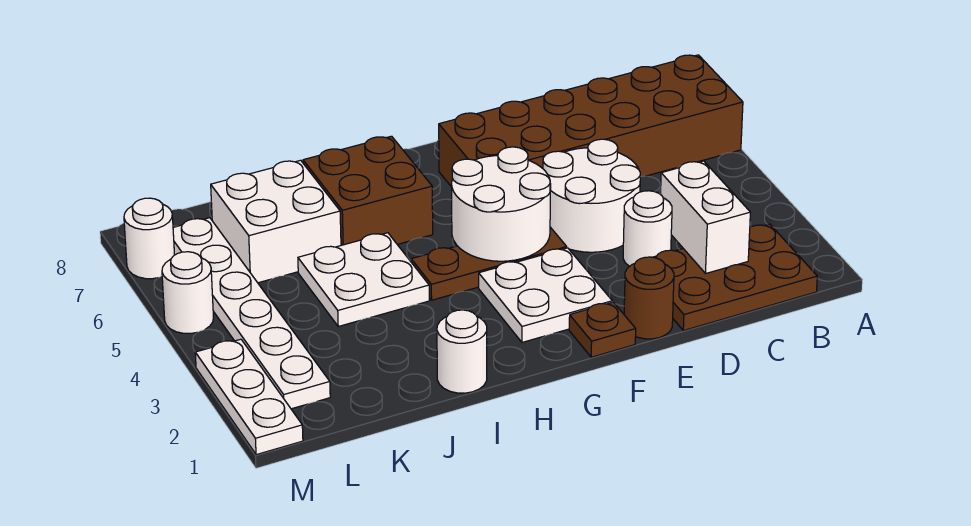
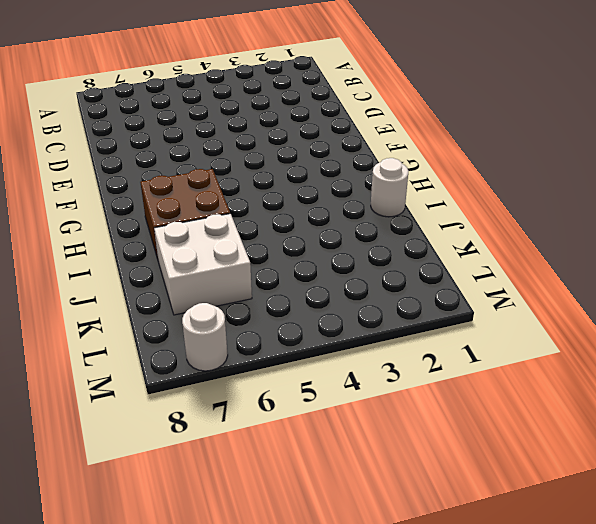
none -> brown 2x6 brick [439,55,743,187]
none -> brown 2x3 plate [654,224,817,331]
none -> white 1x1 round brick [623,191,672,266]

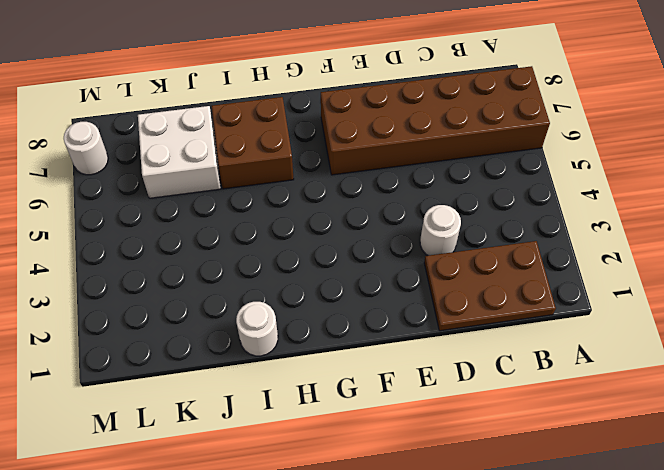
none -> white 2x2 round brick [543,139,640,252]
none -> brown 1x1 round brick [624,257,674,339]
none -> brown 1x1 plate [569,302,636,357]

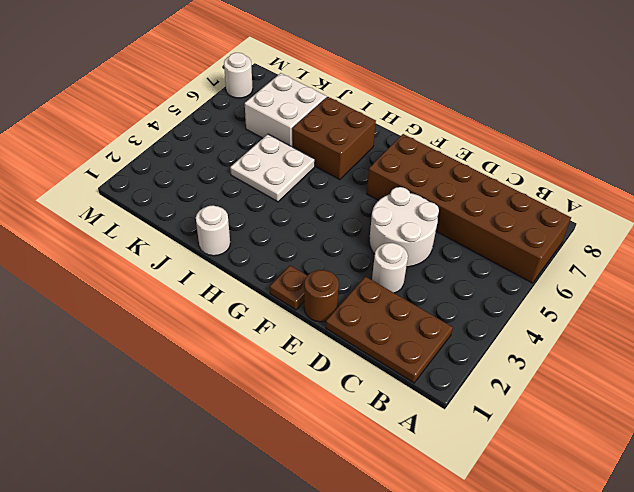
none -> white 2x2 plate [479,248,612,342]
none -> brown 1x3 plate [411,227,567,300]
none -> white 1x6 plate [173,218,330,409]

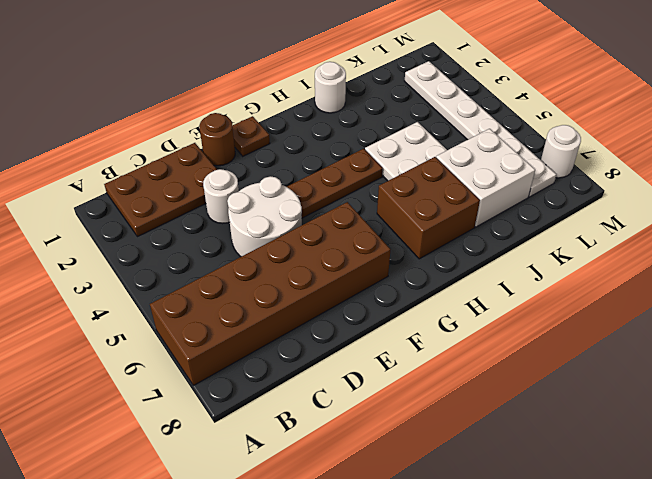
none -> white 2x2 plate [479,248,612,342]
none -> white 1x3 plate [195,339,303,455]
none -> white 1x1 round brick [162,252,213,333]

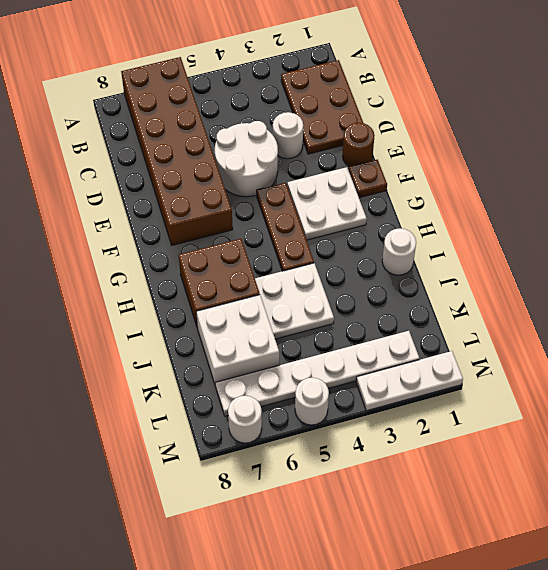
none -> white 1x2 brick [661,161,750,273]
none -> white 2x2 round brick [452,147,551,261]

